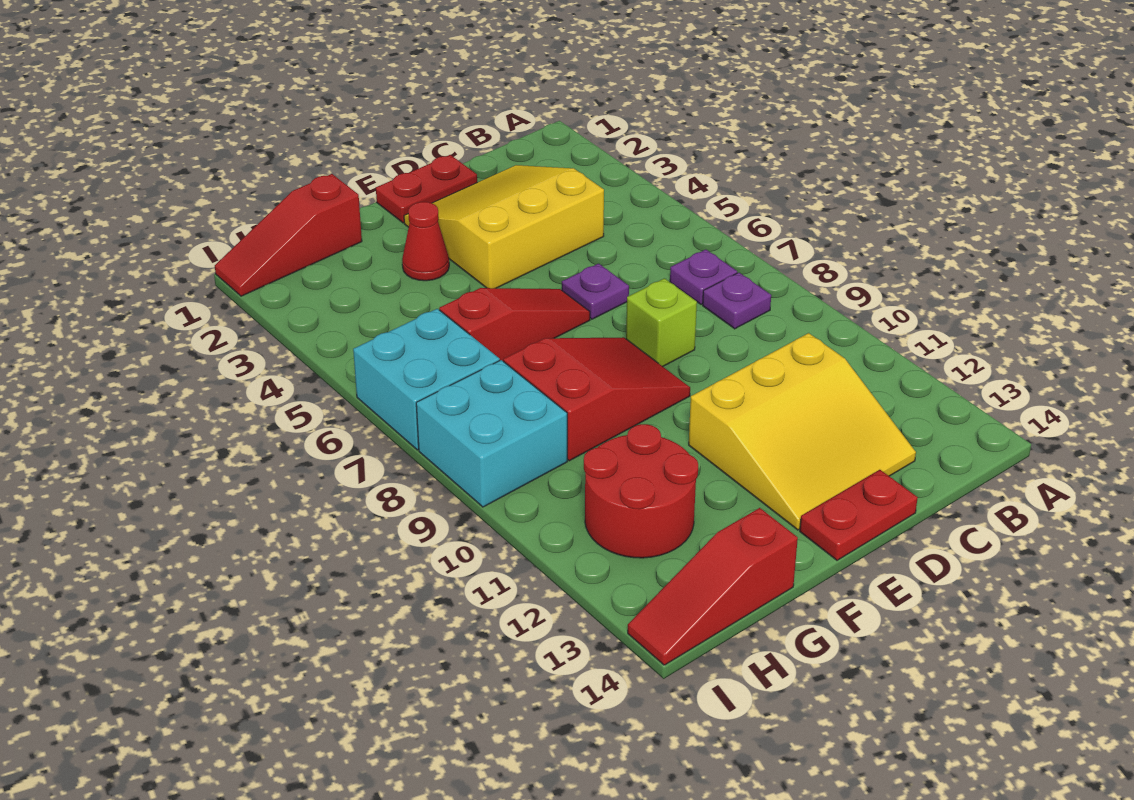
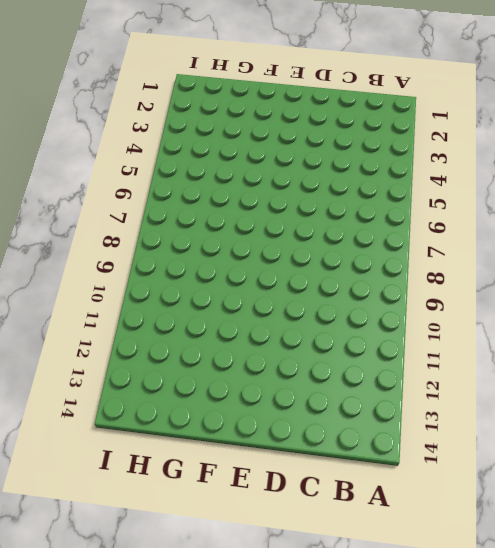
none -> purple 1x1 plate [670,249,737,305]
none -> purple 1x1 plate [703,273,771,329]
none -> yellow 3x3 slope [404,165,604,288]

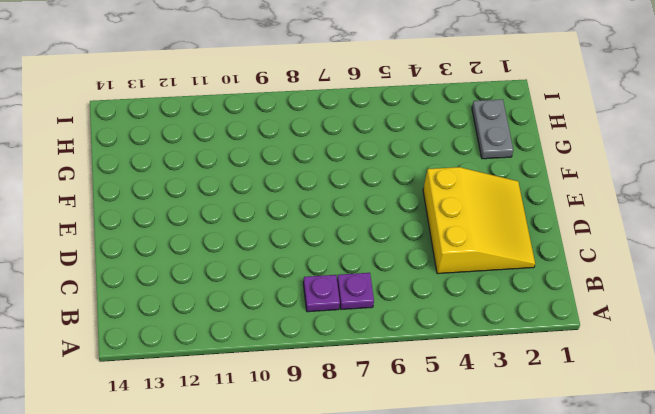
grey 1x2 plate [472,99,513,159] -> none
none -> yellow 3x3 slope [689,333,916,530]
none -> red 1x2 plate [376,155,477,223]
none -> purple 1x1 plate [562,264,629,319]

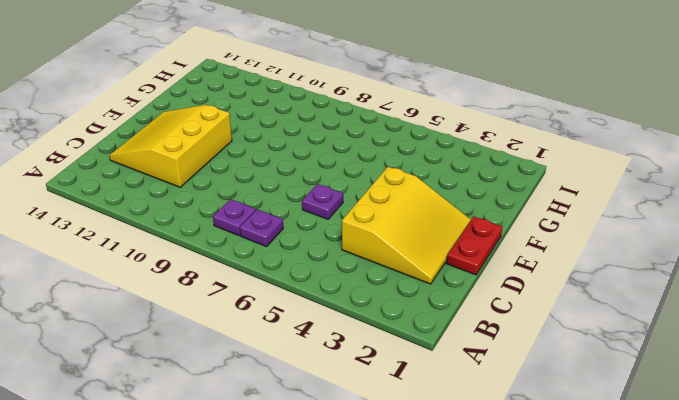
none -> lime 1x1 brick [626,278,697,366]
none -> red 1x2 plate [800,470,918,560]
none -> red 1x3 slope [439,288,590,361]

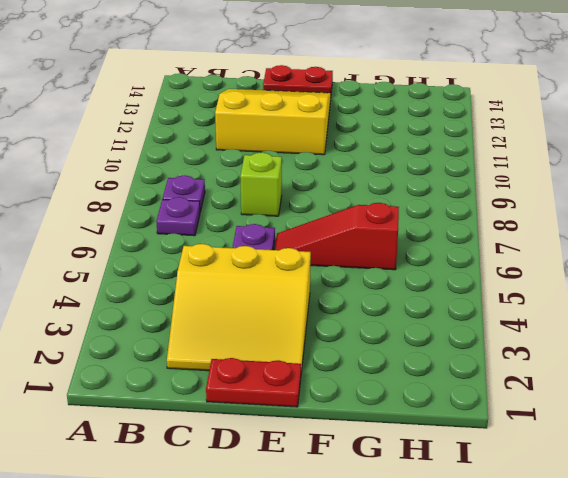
none -> red 2x3 slope [503,337,690,461]
none -> red 1x1 cone [402,202,449,281]
none -> red 1x3 slope [215,174,362,296]

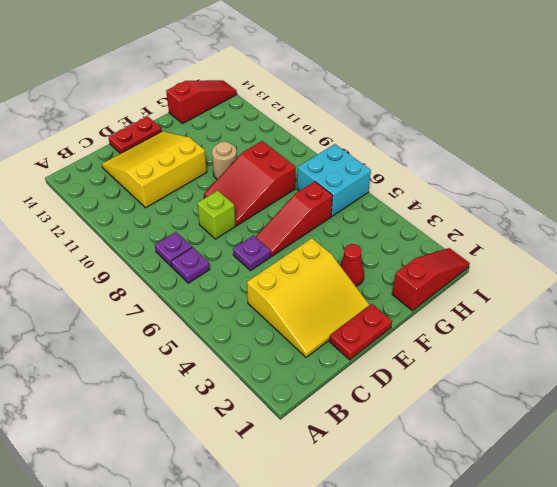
tan 1x1 round brick [212,142,237,179] -> none
none -> red 2x2 round brick [584,424,698,558]
none -> cyan 2x2 brick [416,360,567,507]

